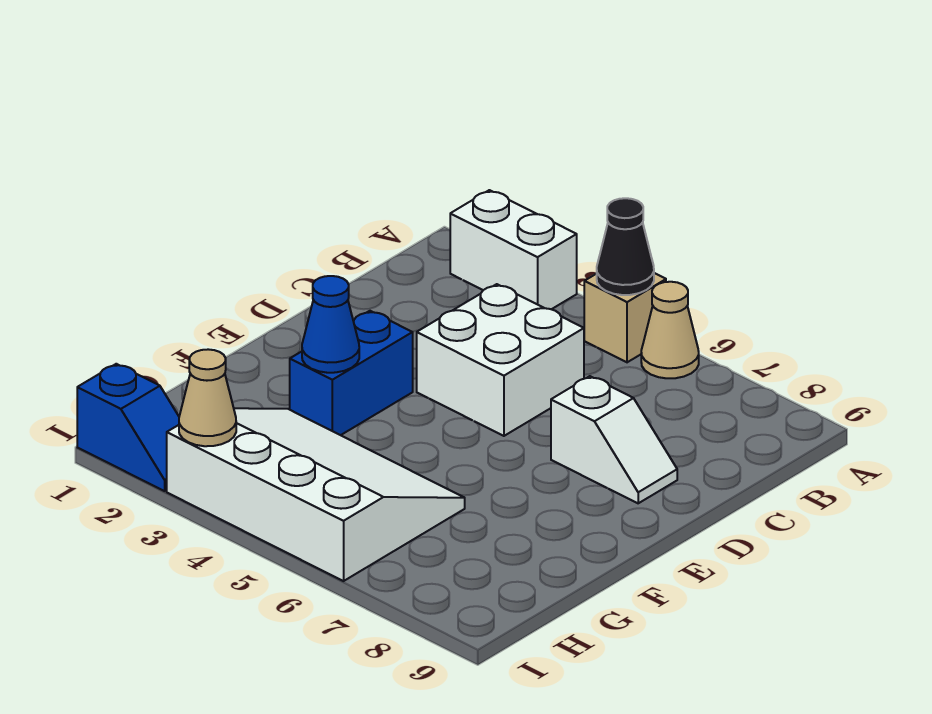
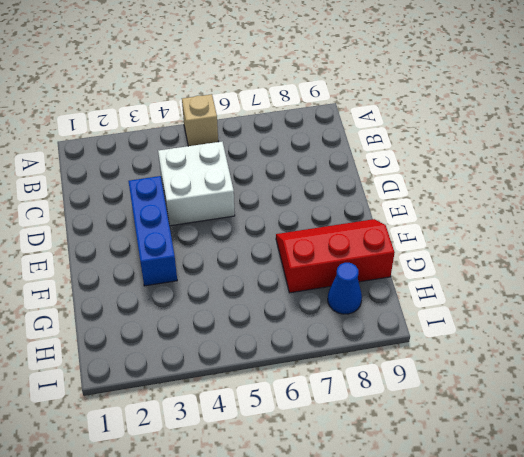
blue 1x3 brick [128,176,177,286] -> blue 1x2 brick [290,311,413,435]
red 2x3 slope [276,219,395,293] -> none
blue 1x1 cone [328,263,362,314] -> blue 1x1 cone moved to [302,276,359,373]
none -> white 1x2 brick [450,190,577,309]
none -> tan 1x1 cone [641,282,699,378]

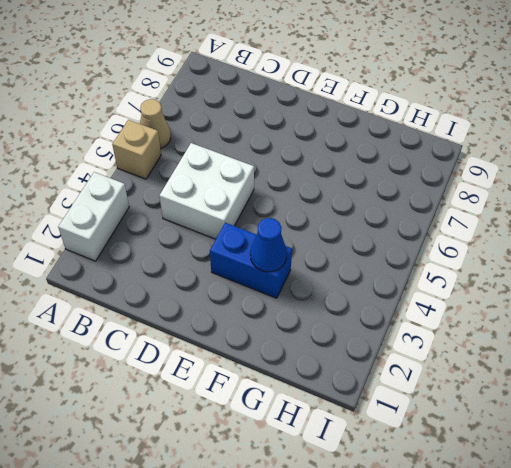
none -> white 1x2 slope [551,376,677,503]
none -> white 3x4 slope [167,408,465,581]

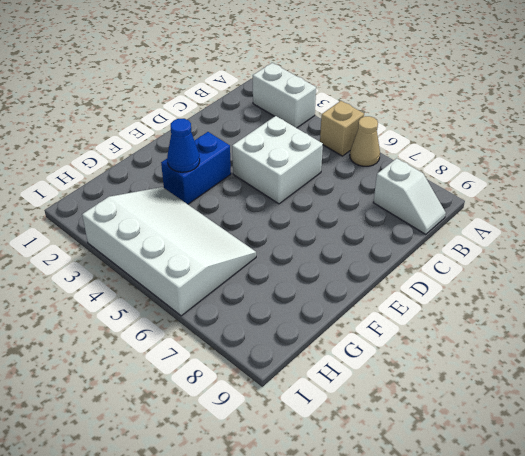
white 1x2 slope [373,158,446,234] -> white 1x2 slope moved to [551,376,677,503]
none -> blue 1x2 slope [77,364,179,491]
none -> black 1x1 cone [597,198,654,295]

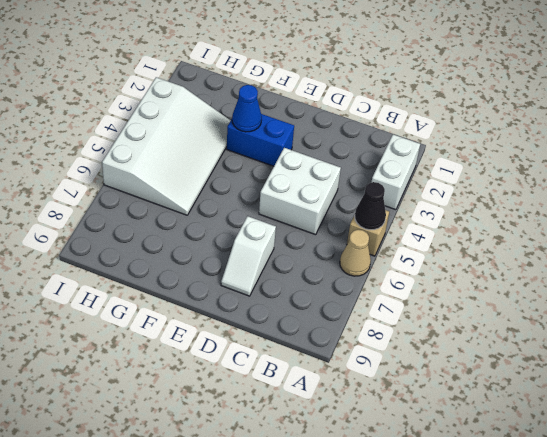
none -> blue 1x2 slope [77,364,179,491]
none -> tan 1x1 cone [179,349,236,446]

